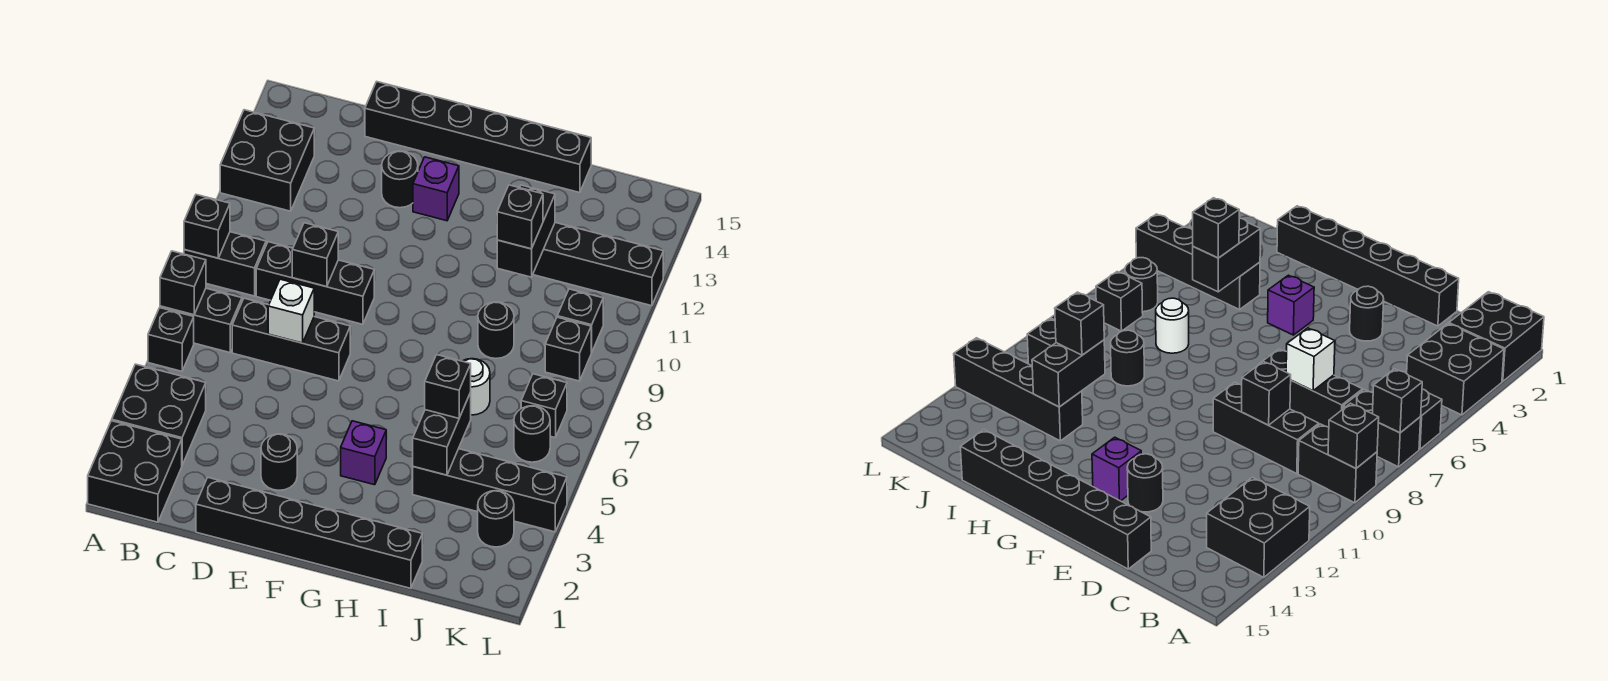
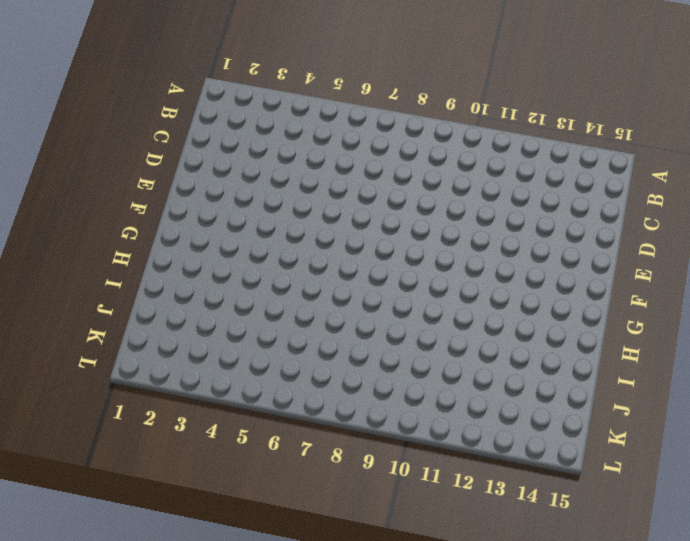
none -> black 2x2 brick [88,421,182,522]
none -> black 2x2 brick [112,364,206,465]
none -> black 1x1 brick [148,308,194,371]
none -> black 1x2 brick [160,288,242,353]

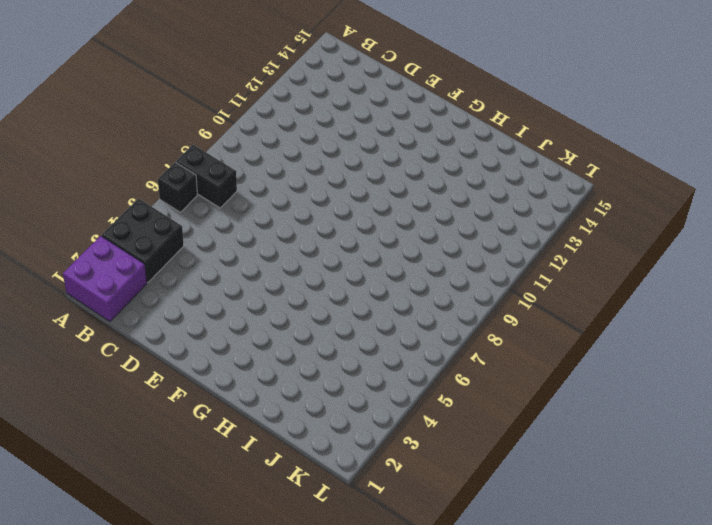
purple 2x2 brick [63,236,147,322] -> black 2x2 brick [88,421,182,522]
none -> black 1x2 brick [184,232,266,296]
none -> black 2x2 brick [220,110,314,211]
none -> black 1x3 brick [232,298,350,381]
none -> black 1x3 brick [256,242,374,324]

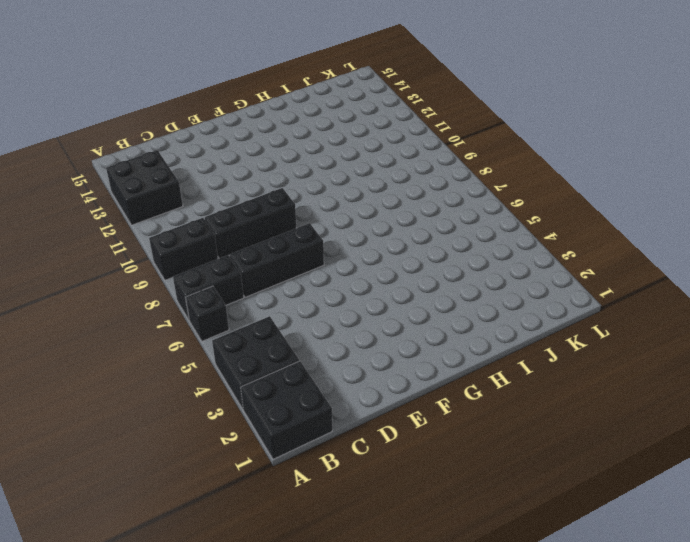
none -> black 1x6 brick [196,478,422,588]
none -> black 1x6 brick [365,82,591,193]
none -> black 1x1 round brick [261,434,297,490]
none -> black 1x1 round brick [382,151,418,208]

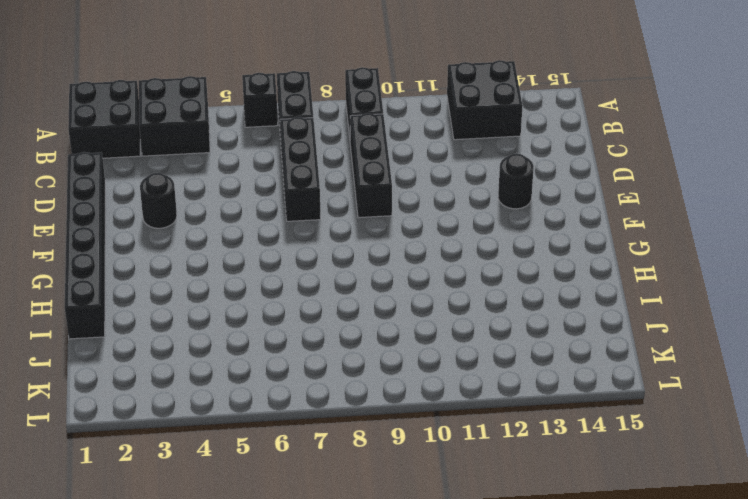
none -> black 1x6 brick [365,82,591,193]
none -> purple 1x1 brick [413,157,459,221]
none -> purple 1x1 brick [341,421,386,485]
none -> black 1x4 brick [413,449,567,532]

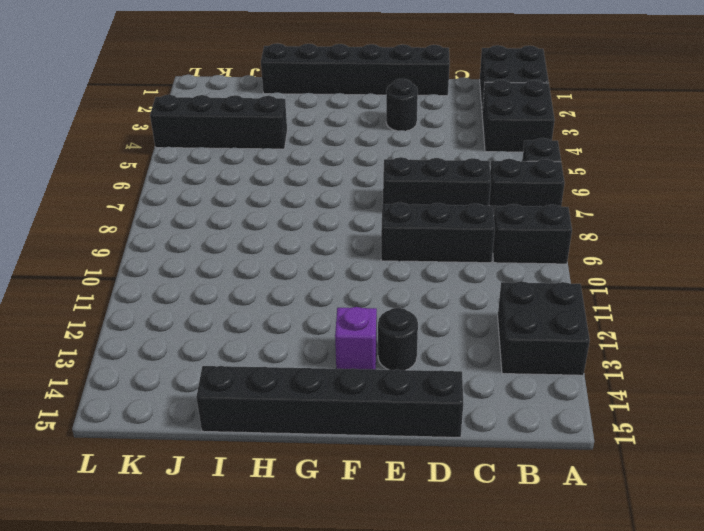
none -> purple 1x1 brick [341,421,386,485]
none -> white 1x1 round brick [463,359,490,415]
none -> black 1x1 round brick [478,302,514,359]
none -> black 1x4 brick [533,223,663,306]

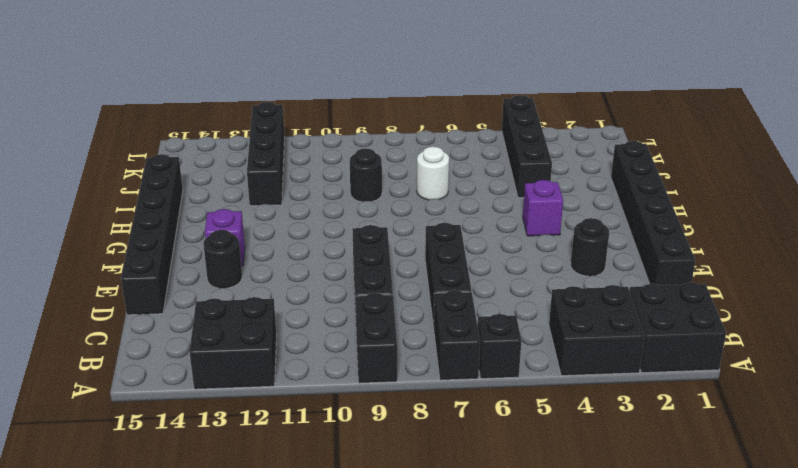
none -> black 1x1 round brick [478,491,514,547]
none -> black 1x1 round brick [514,406,550,462]
none -> black 1x1 brick [521,374,567,437]
none -> black 1x1 brick [545,317,591,381]

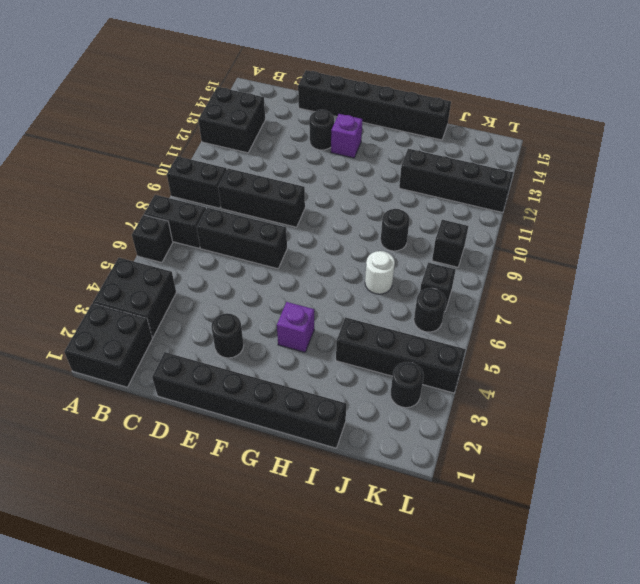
none -> black 1x1 brick [557,289,603,353]
none -> black 1x1 brick [160,251,206,315]
none -> black 1x1 brick [184,195,230,258]
none -> white 1x1 brick [268,279,314,343]

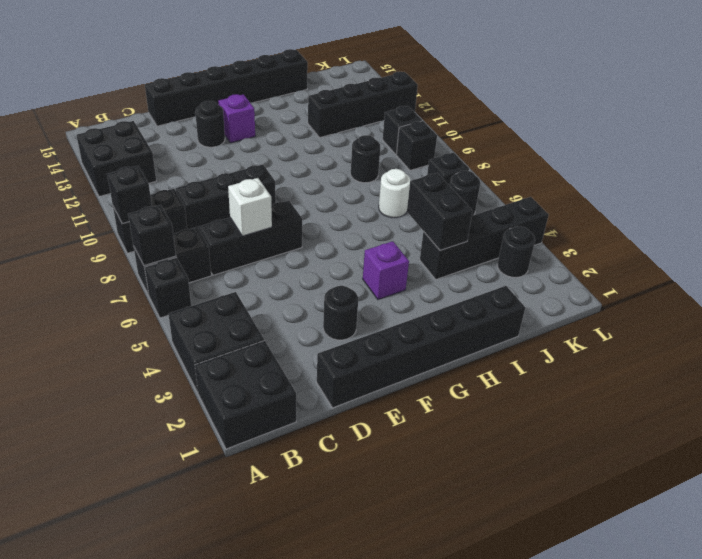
none -> black 1x1 brick [292,223,338,287]
none -> black 1x2 brick [497,185,555,277]
none -> black 1x1 brick [425,355,471,418]
none -> black 1x1 brick [497,185,543,249]

